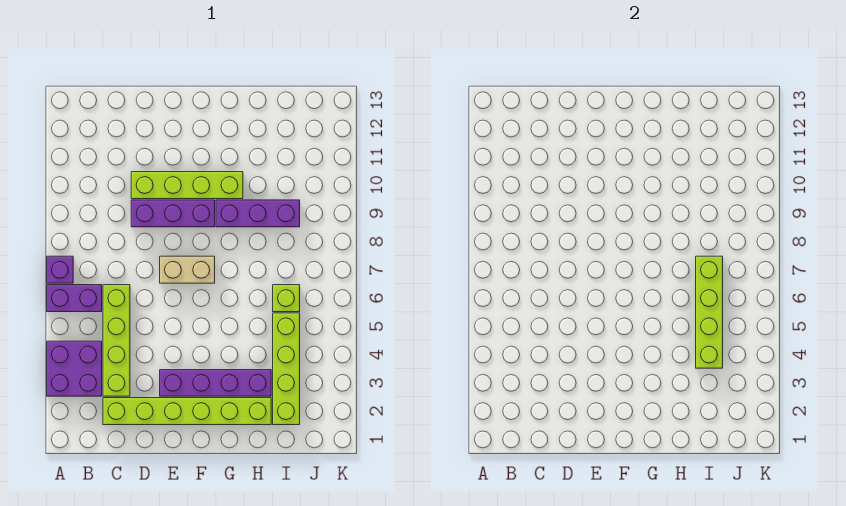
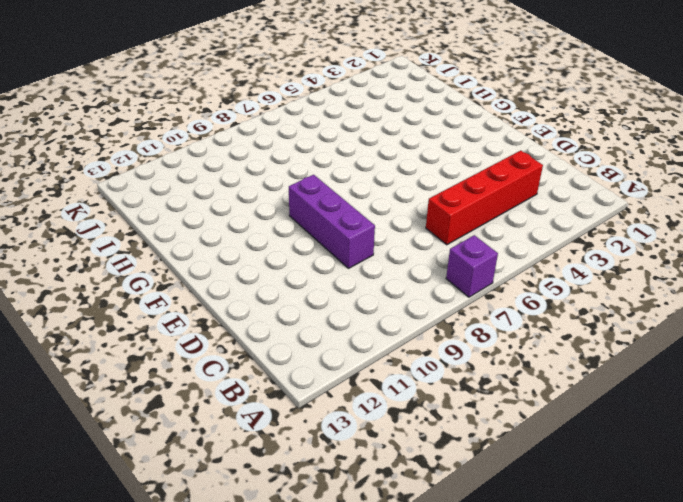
red 1x4 brick [426,151,543,245] -> lime 1x4 brick [103,285,130,396]
none -> purple 2x2 brick [47,341,102,396]
none -> purple 1x2 brick [47,285,102,312]
none -> lime 1x6 brick [103,398,271,425]

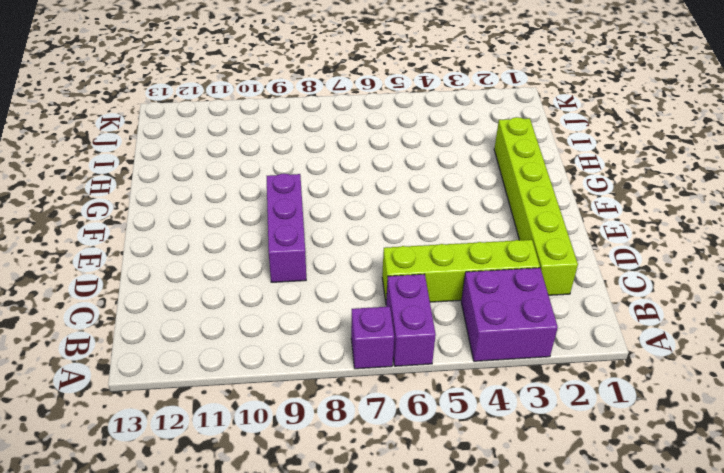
none -> lime 1x4 brick [131,172,243,199]
none -> purple 1x4 brick [160,370,271,396]
none -> tan 1x2 brick [160,256,215,283]

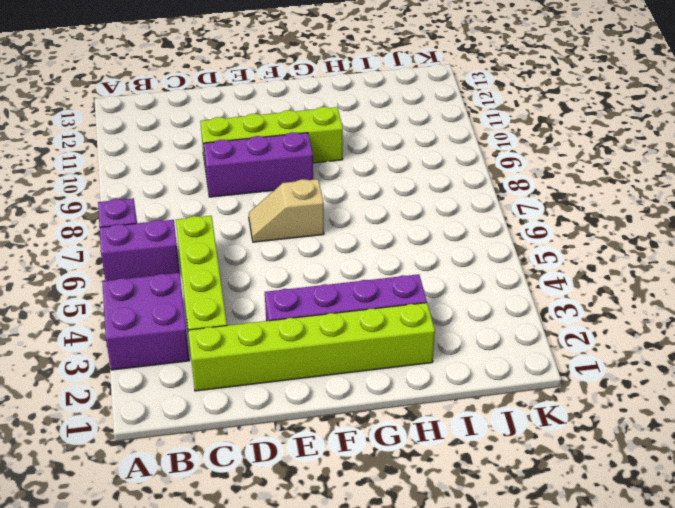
tan 1x2 slope [249,179,324,242] -> tan 1x2 brick [160,256,215,283]
none -> purple 1x3 brick [216,200,300,227]
none -> lime 1x4 brick [273,313,300,425]
none -> lime 1x1 brick [273,285,300,312]

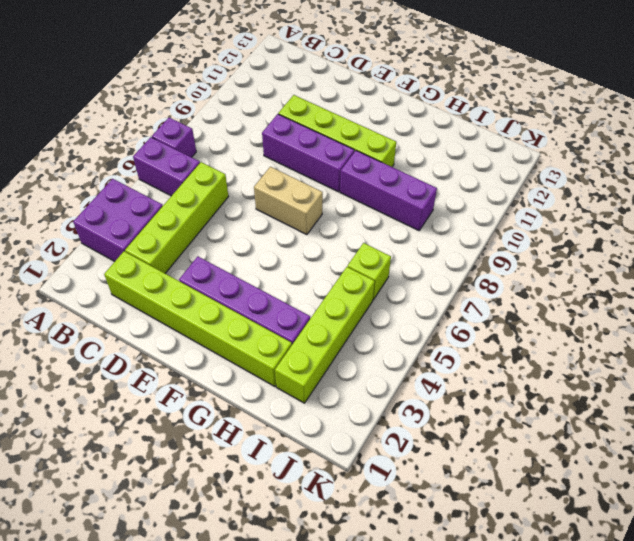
none -> lime 1x4 brick [696,256,723,368]

